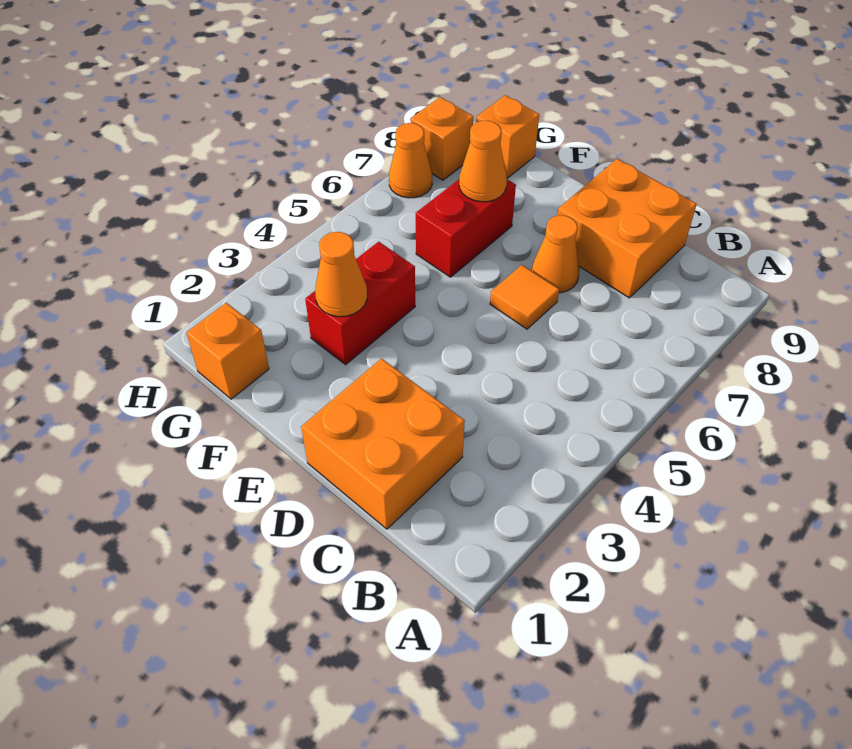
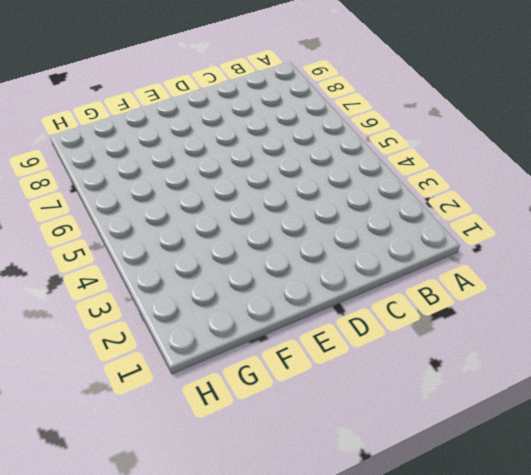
none -> orange 2x2 brick [301,359,465,529]
none -> orange 2x2 brick [557,159,697,298]
none -> orange 1x1 tile [490,265,559,329]

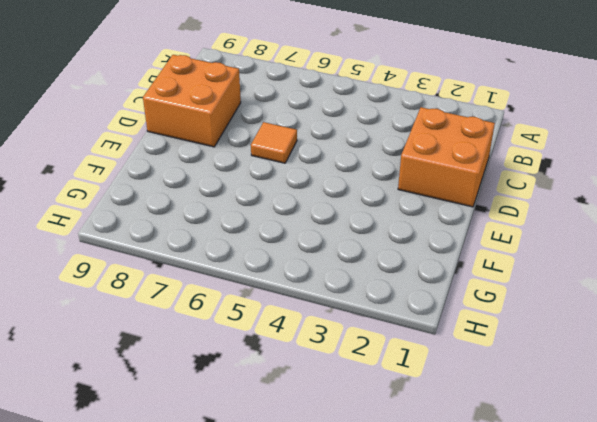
none -> orange 1x1 cone [532,215,580,293]
none -> red 1x2 brick [305,242,415,365]
none -> red 1x2 brick [416,179,516,277]

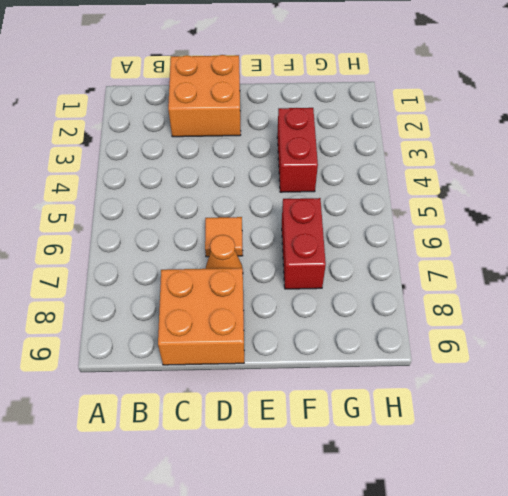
none -> orange 1x1 brick [186,303,269,399]
none -> orange 1x1 brick [476,95,539,178]
none -> orange 1x1 cone [389,123,432,198]

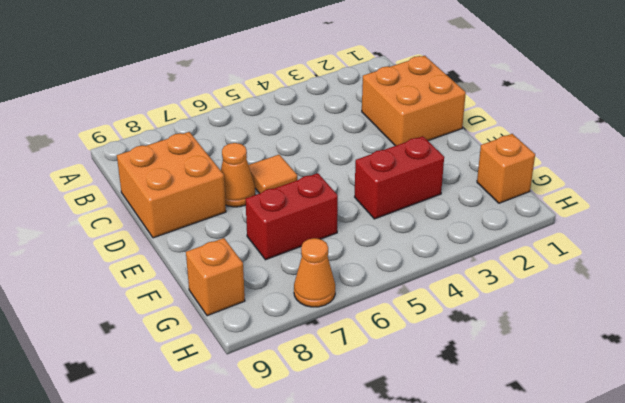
none -> orange 1x1 brick [410,97,473,180]
none -> orange 1x1 cone [315,232,367,317]
none -> orange 1x1 cone [459,121,507,202]

